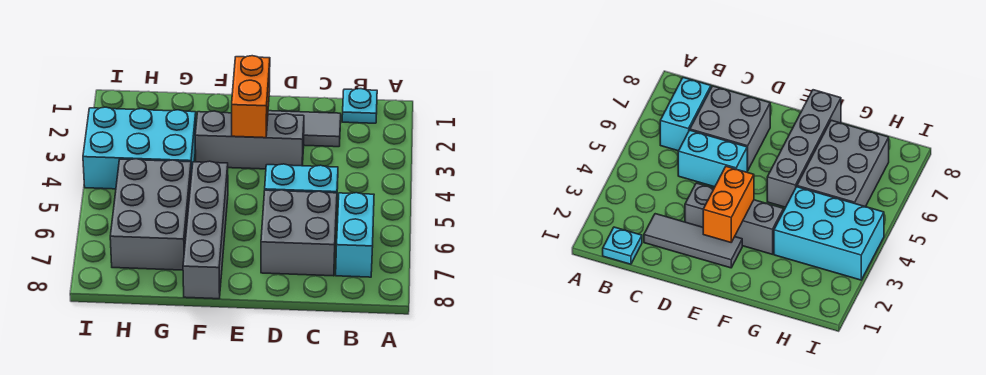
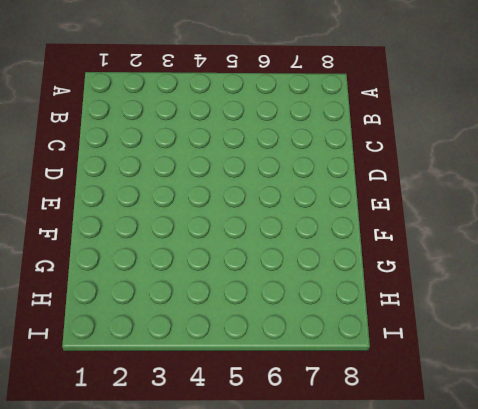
none -> cyan 1x1 plate [342,89,377,123]
none -> cyan 1x2 brick [336,193,374,277]

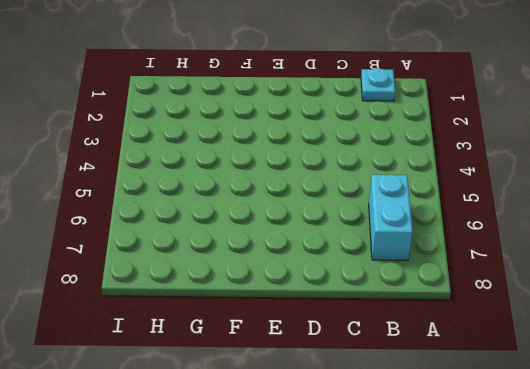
none -> grey 1x3 tile [268,111,341,147]
none -> cyan 1x2 brick [265,164,338,215]

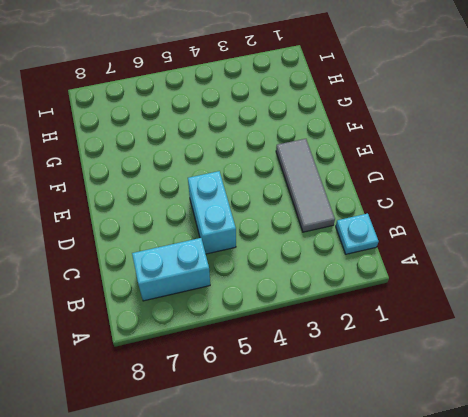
none -> grey 2x2 brick [261,190,337,276]
none -> grey 1x3 brick [195,111,304,169]

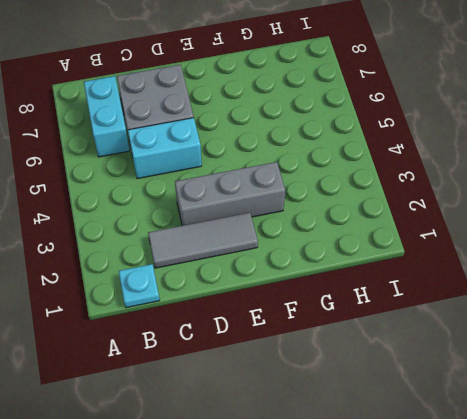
none -> grey 1x4 brick [183,161,228,299]
none -> cyan 2x3 brick [83,107,196,189]

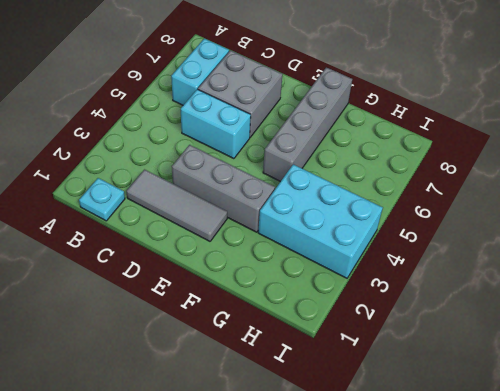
none -> grey 2x3 brick [110,159,191,270]
none -> orange 1x2 brick [232,56,270,138]

